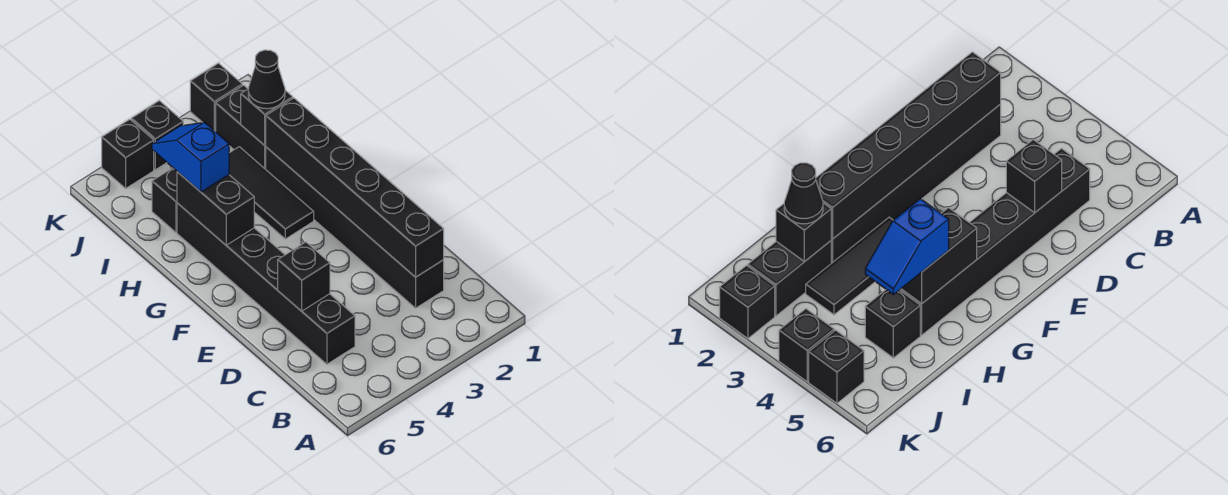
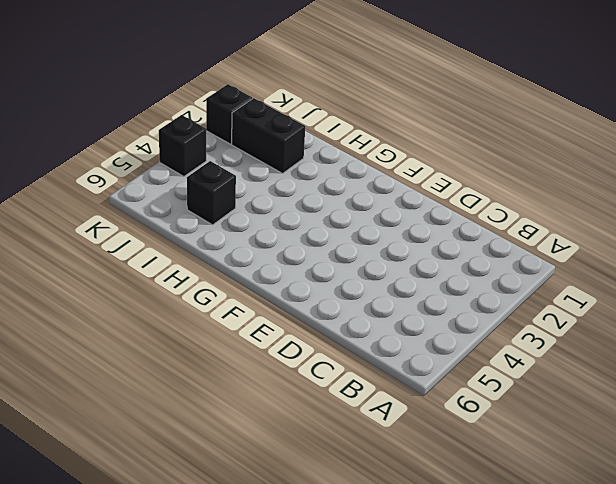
none -> black 1x6 brick [266,147,444,308]
none -> black 1x6 brick [177,203,355,364]
none -> black 1x3 tile [229,147,314,239]

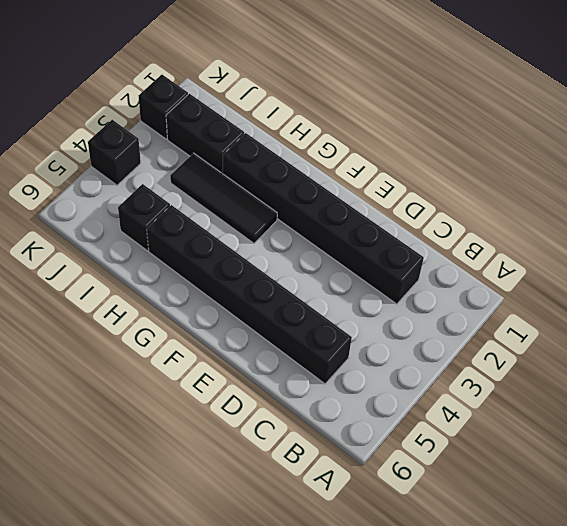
none -> black 1x1 brick [102,119,154,188]
none -> black 1x6 brick [266,98,444,277]
none -> black 1x1 brick [278,242,330,311]

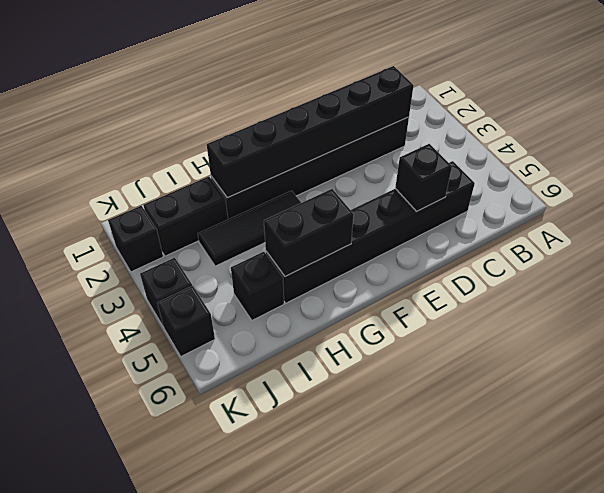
none -> black 1x1 brick [241,89,293,145]
none -> blue 1x2 slope [152,122,229,192]
none -> black 1x1 cone [248,50,285,109]

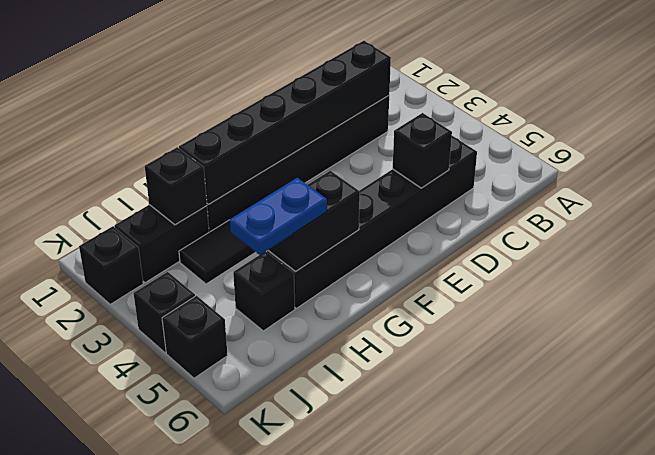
blue 1x2 plate [230,178,327,255] -> blue 1x2 slope [152,122,229,192]
none -> black 1x1 cone [248,50,285,109]

